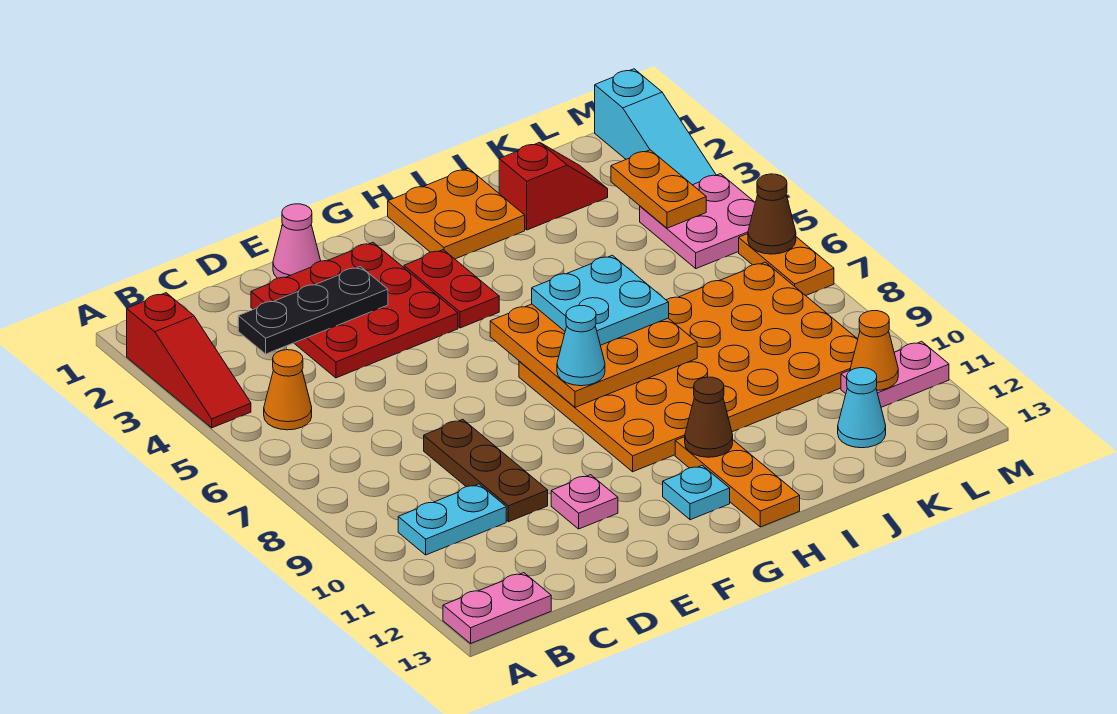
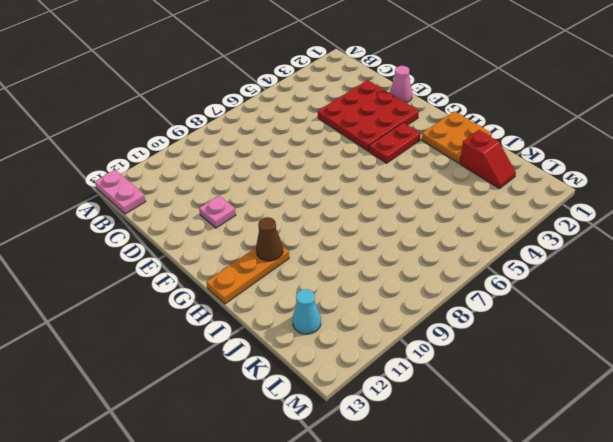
none -> red 1x3 slope [127,293,251,428]
none -> orange 1x1 cone [264,350,312,430]
none -> cyan 1x2 plate [398,484,506,555]

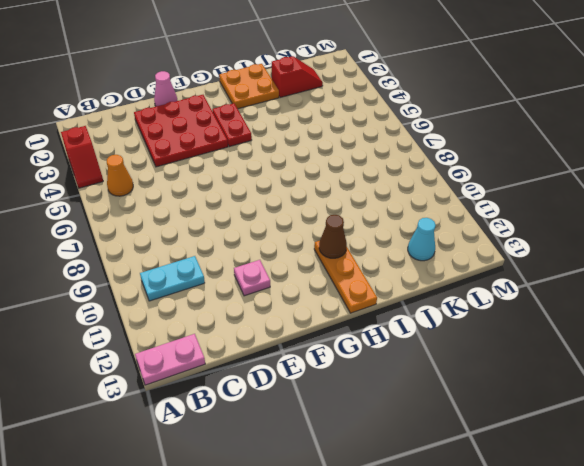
red 1x2 slope [61,126,103,188] -> red 1x3 slope [127,293,251,428]
none -> brown 1x3 plate [424,419,548,522]
none -> orange 4x6 plate [519,262,858,472]
none -> cyan 1x1 plate [663,466,730,520]

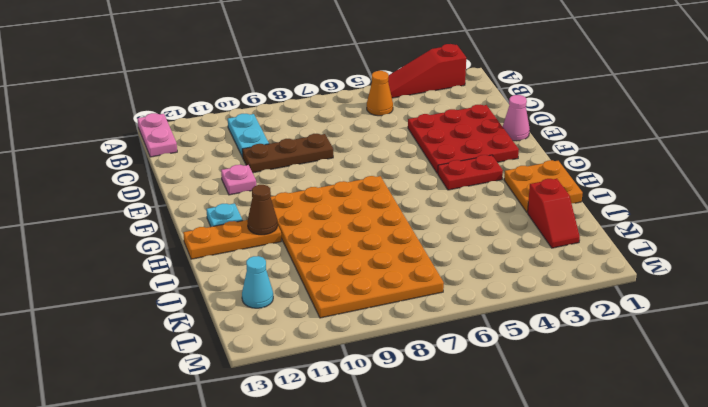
none -> pink 2x2 plate [640,174,755,269]
none -> pink 1x2 plate [841,341,949,407]
none -> cyan 1x3 slope [595,69,716,185]

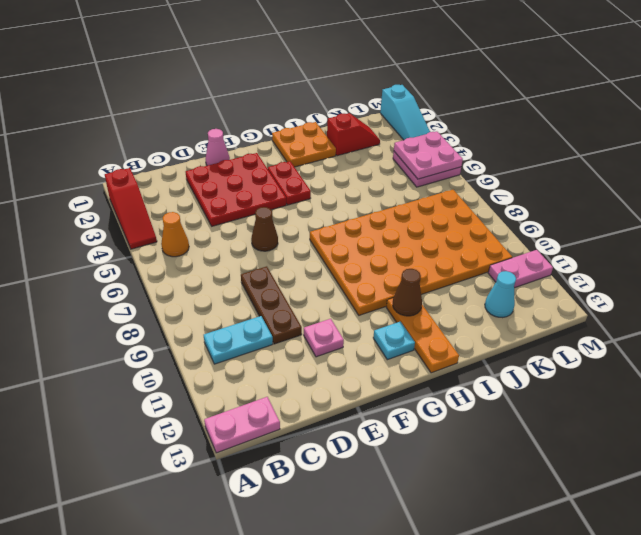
brown 1x1 cone [251,207,278,251] -> brown 1x1 cone moved to [748,174,796,254]
pink 2x2 plate [394,131,463,179] -> orange 1x2 plate [611,150,706,228]
none -> orange 1x2 plate [739,234,834,296]
none -> black 1x3 plate [238,267,388,354]
none -> orange 3x3 plate [490,304,697,407]

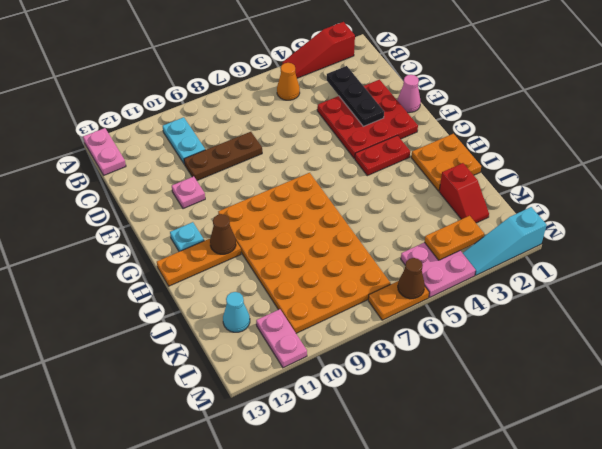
none -> orange 3x3 plate [490,304,697,407]
none -> orange 1x1 cone [850,311,898,390]
none -> cyan 1x1 cone [557,306,605,386]

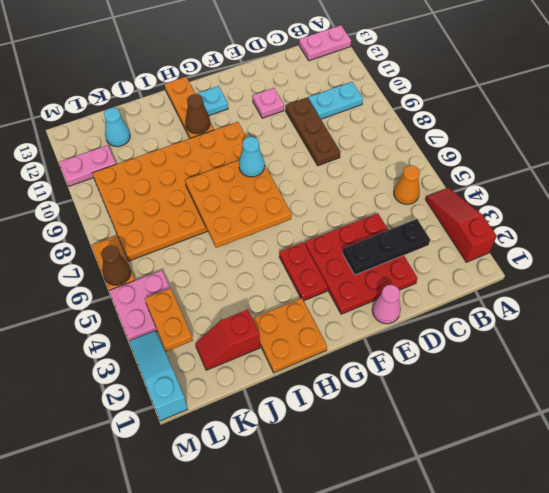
none -> orange 1x1 cone [850,311,898,390]
none -> cyan 2x2 plate [532,255,669,345]

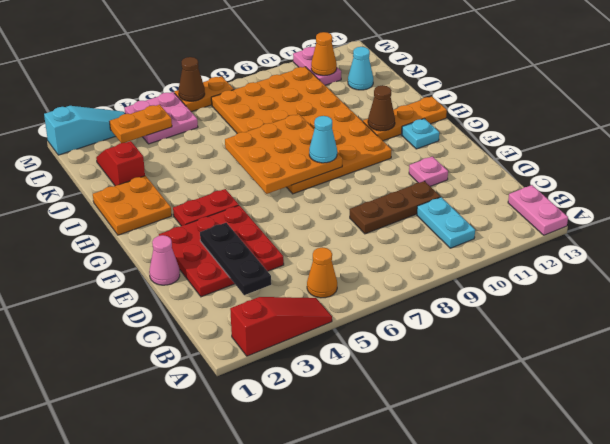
none -> cyan 2x2 plate [532,255,669,345]

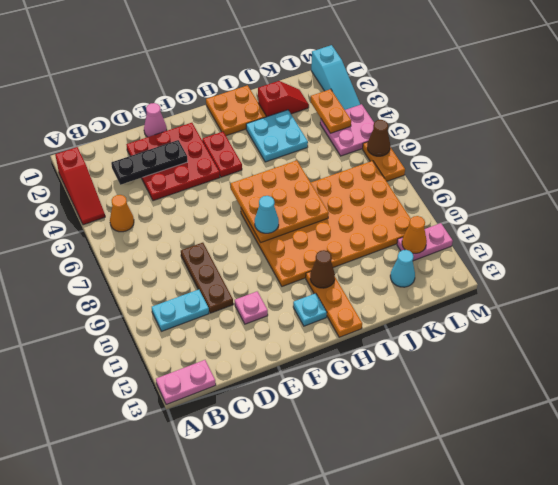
cyan 2x2 plate [246,110,308,162] -> cyan 2x2 plate moved to [532,255,669,345]

